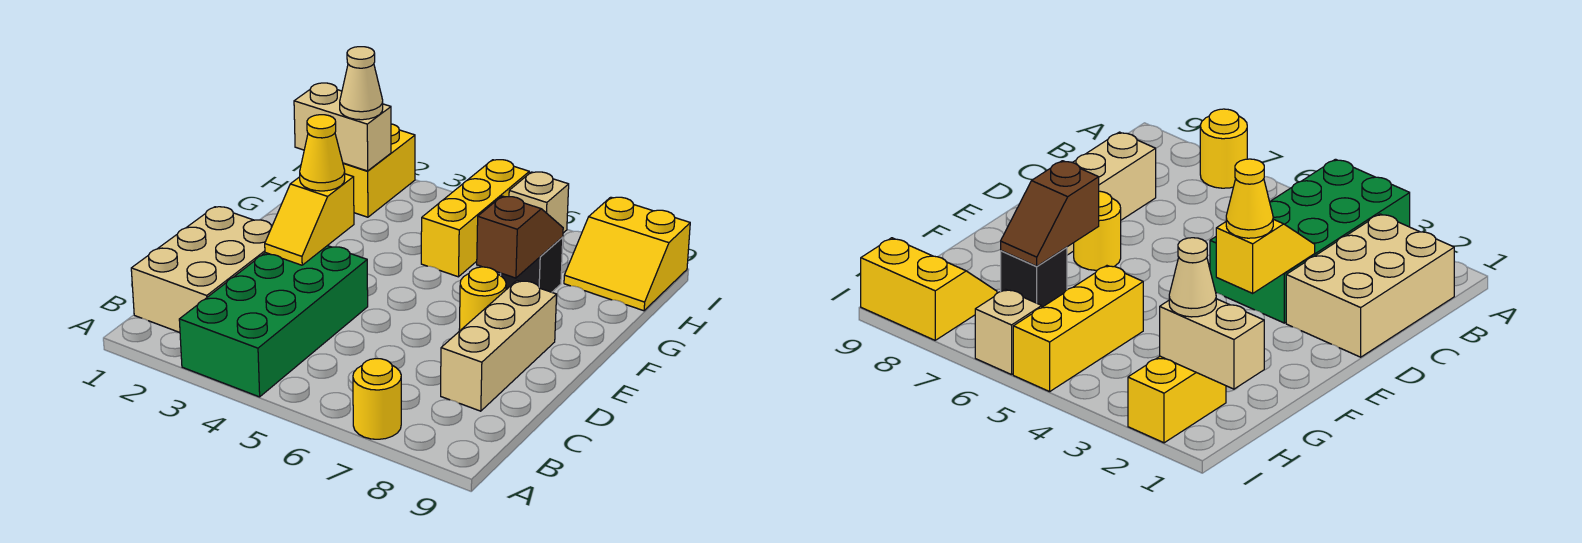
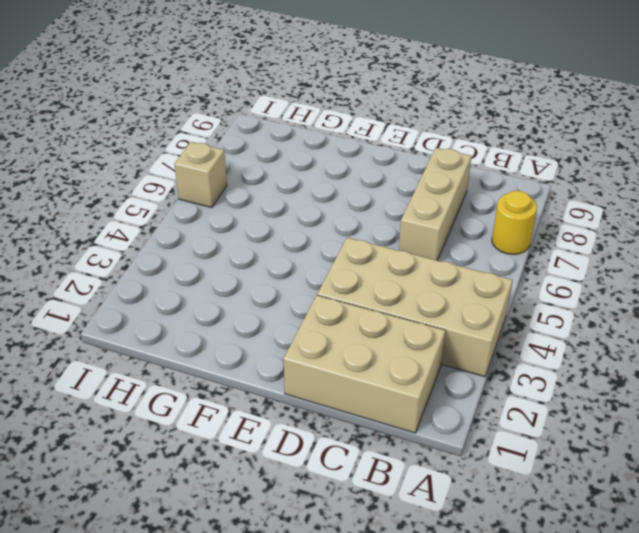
tan 2x4 brick [317,238,513,377] -> green 2x4 brick [179,246,368,397]
tan 1x3 brick [399,148,471,261] -> tan 1x3 brick turned to [441,281,557,411]
none -> yellow 1x1 round brick [459,267,506,331]
none -> yellow 1x3 brick [421,160,529,277]
none -> black 1x1 brick [501,237,563,292]

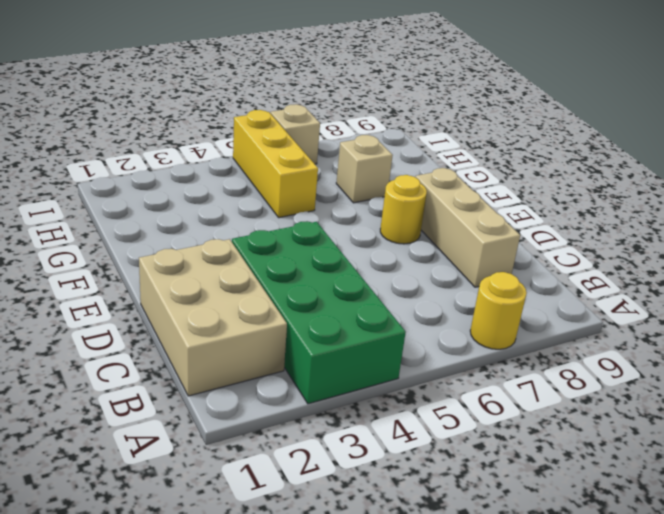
tan 1x1 brick [336,135,393,203] -> black 1x1 brick [501,237,563,292]
none -> yellow 1x2 brick [343,124,415,217]
none -> yellow 2x2 slope [564,197,690,311]
none -> yellow 1x2 slope [265,174,354,265]

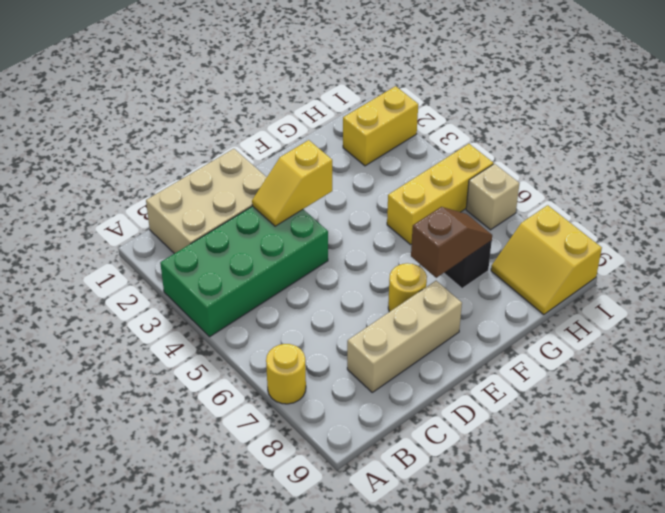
none -> tan 1x2 brick [294,83,391,171]
none -> yellow 1x1 cone [300,115,345,191]
none -> tan 1x1 cone [340,47,383,120]

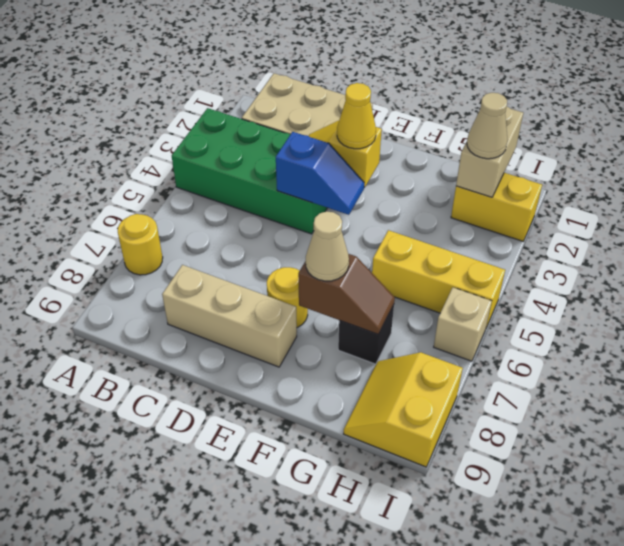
blue 1x2 slope [276,132,364,215] -> none
tan 1x1 cone [306,211,349,281] -> none

